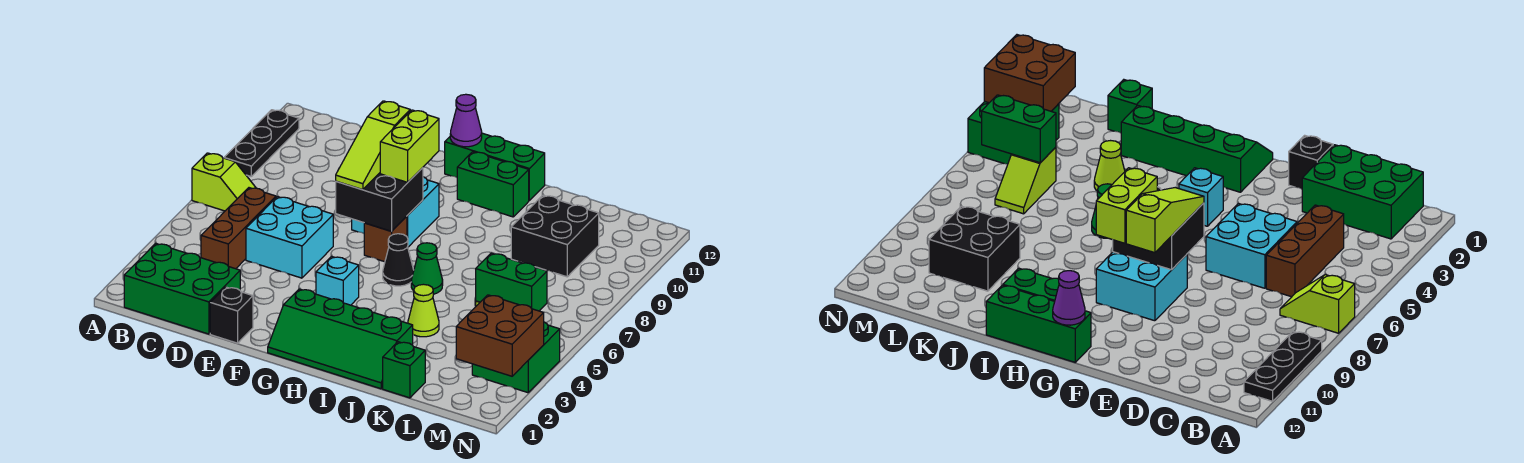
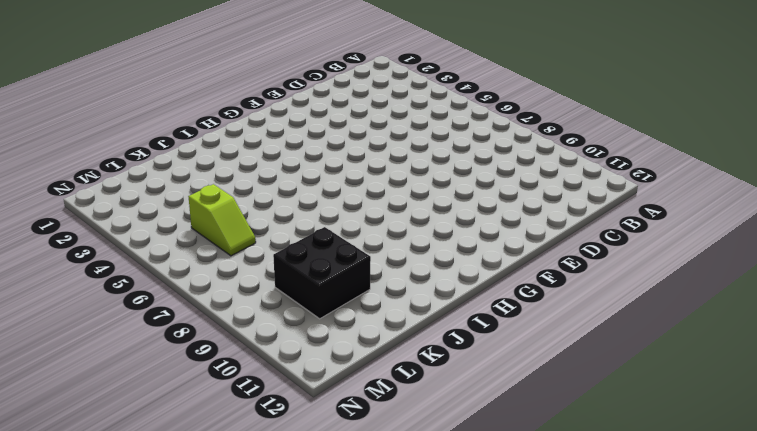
none -> lime 1x2 slope [192,153,256,211]
none -> black 1x3 plate [224,110,299,176]
none -> green 2x3 brick [124,243,240,334]

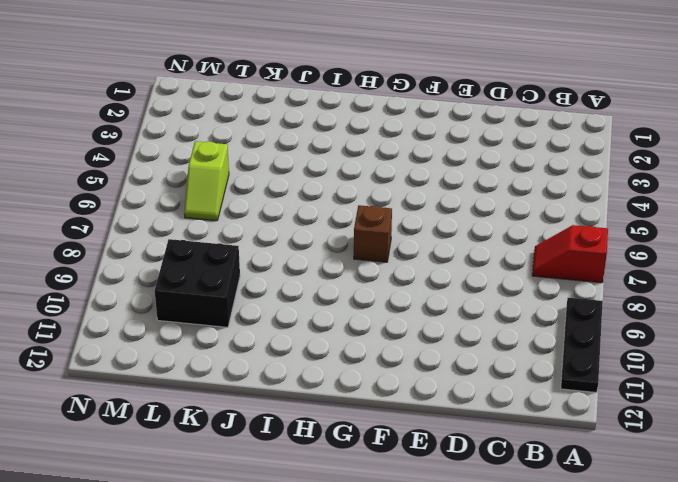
red 1x2 slope [532,225,608,283] -> lime 1x2 slope [192,153,256,211]
none -> green 2x3 brick [124,243,240,334]
none -> brown 1x3 brick [201,188,276,269]
none -> cyan 2x2 brick [246,197,333,278]

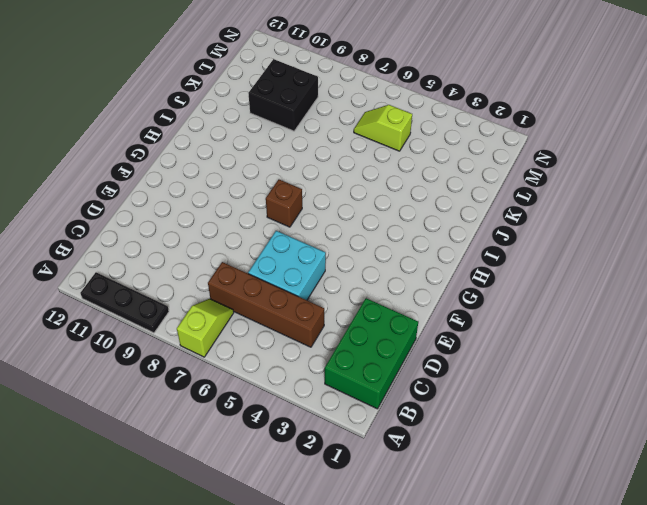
brown 1x4 brick [208,262,324,347] -> brown 1x3 brick [201,188,276,269]
none -> black 1x1 brick [210,287,253,343]
none -> cyan 2x2 brick [352,177,439,247]
none -> green 2x4 slope [268,289,413,389]

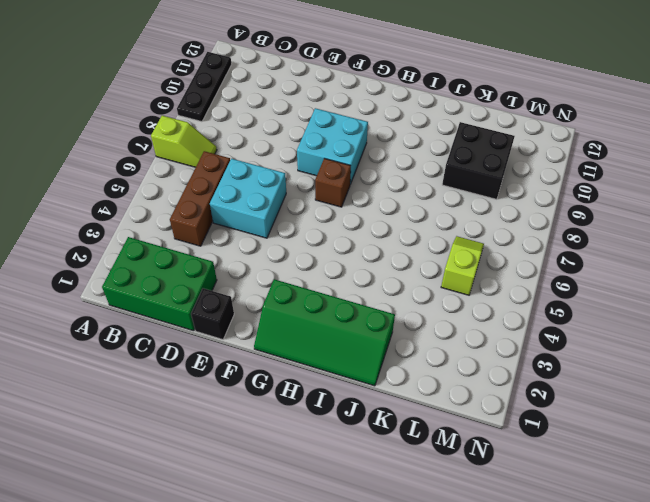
none -> cyan 1x1 brick [316,257,359,305]
none -> green 1x3 brick [445,133,545,200]
none -> black 1x1 cone [383,234,414,286]

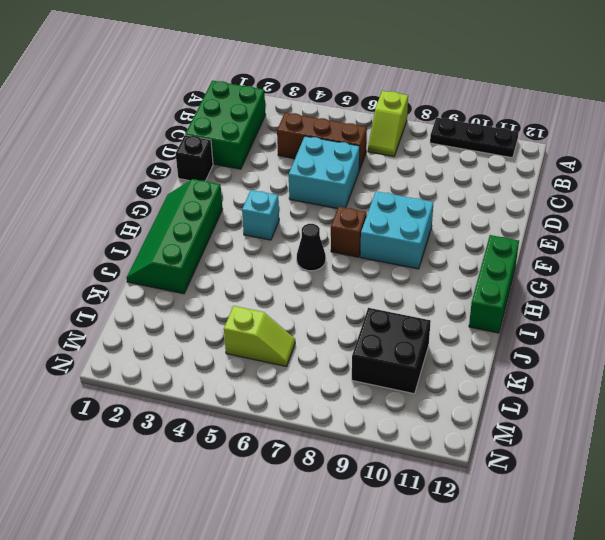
none -> green 1x2 brick [457,152,529,217]
none -> green 1x1 cone [411,243,443,294]
none -> lime 1x1 cone [408,284,439,337]

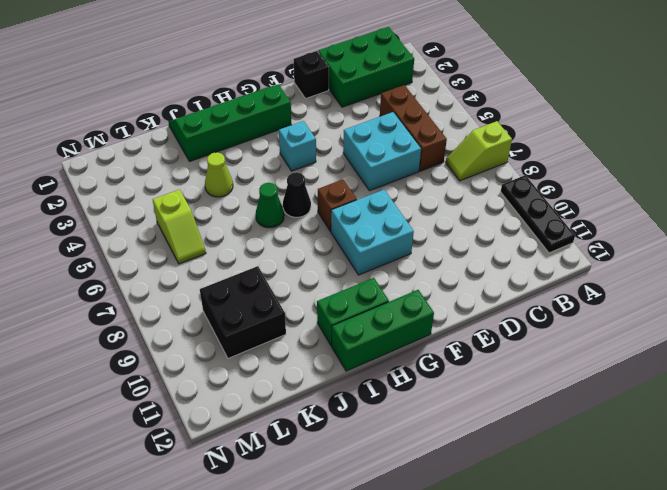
none -> green 1x1 brick [383,342,425,398]
none -> green 2x2 brick [472,322,560,393]
none -> black 2x2 brick [336,168,423,231]

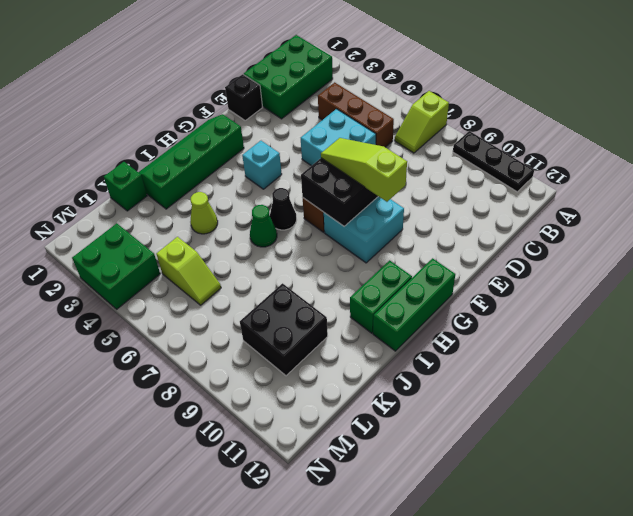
none -> purple 1x1 cone [450,94,482,147]
none -> green 1x2 brick [476,253,547,311]
none -> brown 2x2 brick [456,295,544,376]

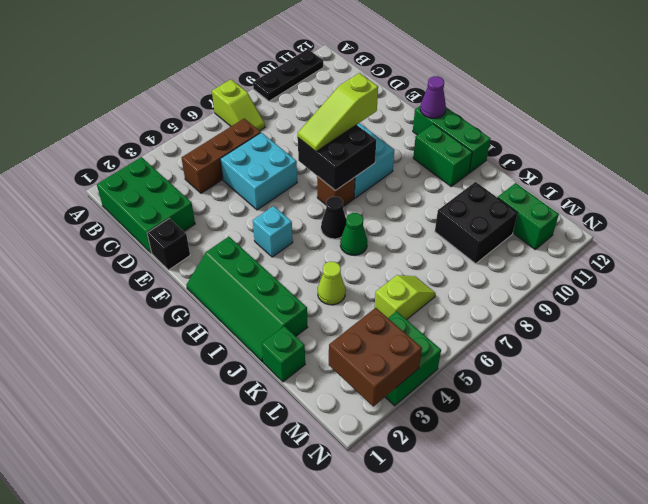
green 1x2 brick [498,183,559,249] -> green 1x2 brick moved to [476,253,547,311]
none -> lime 1x2 brick [380,110,439,182]

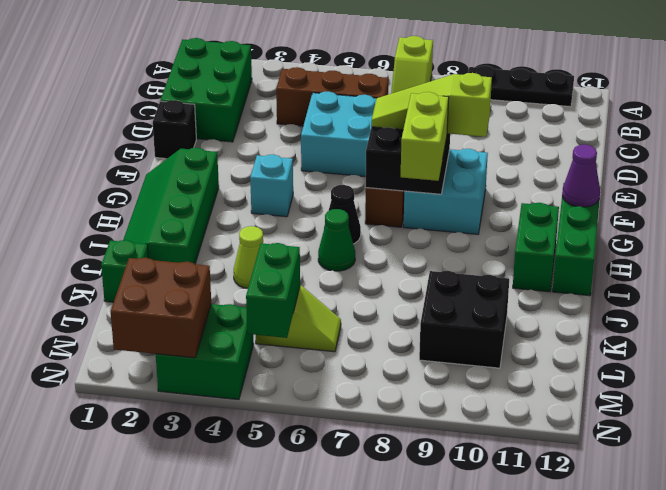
lime 1x2 brick [401,92,449,181] -> lime 1x2 brick turned to [380,110,439,182]

